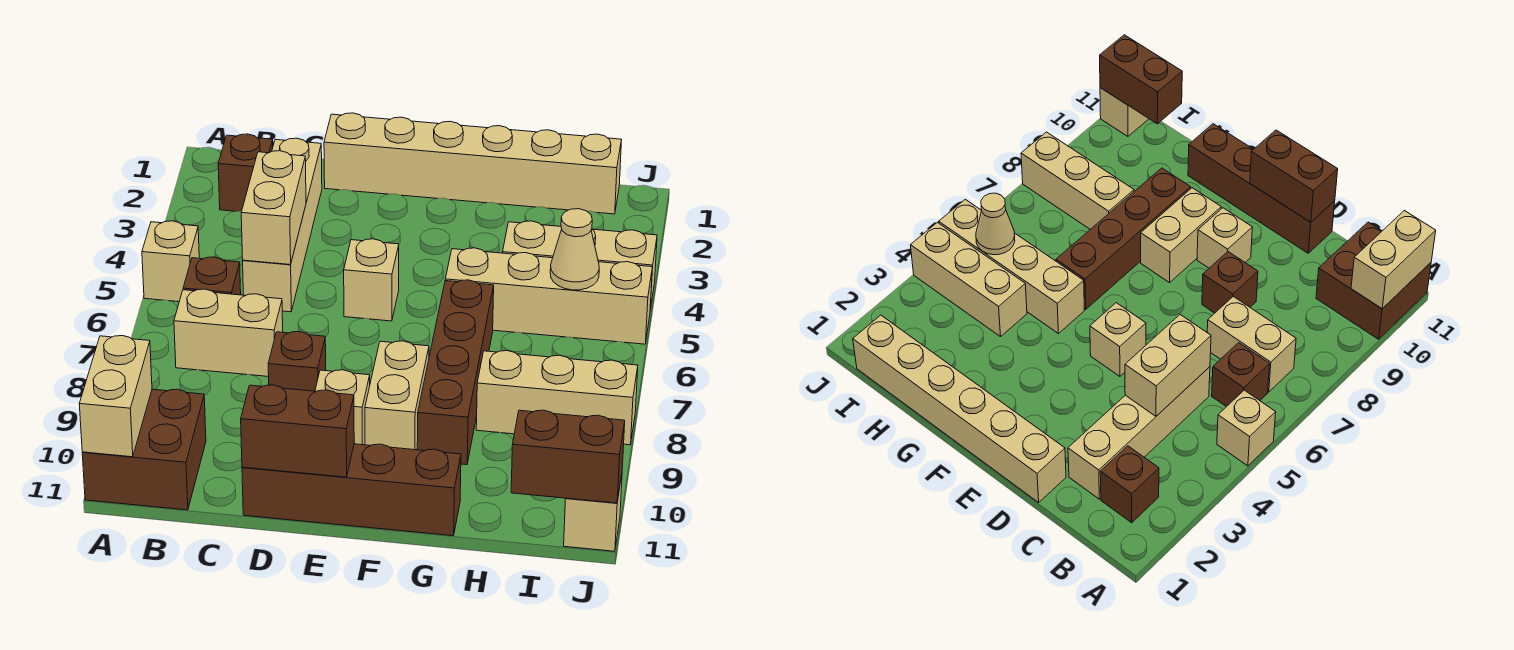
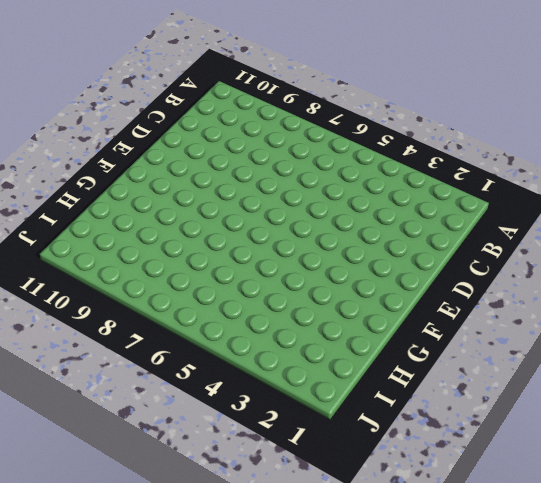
none -> tan 1x1 brick [142,221,199,302]
none -> brown 2x2 brick [82,389,206,510]
none -> brown 1x1 brick [218,134,273,211]

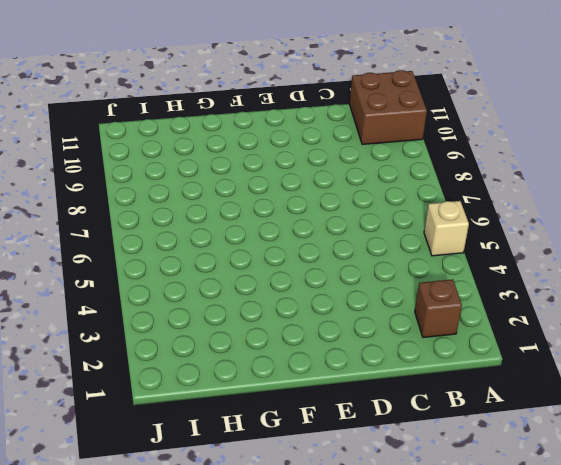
none -> brown 1x1 brick [183,257,241,295]
none -> tan 1x2 brick [174,289,283,377]
none -> tan 1x4 brick [243,138,322,312]

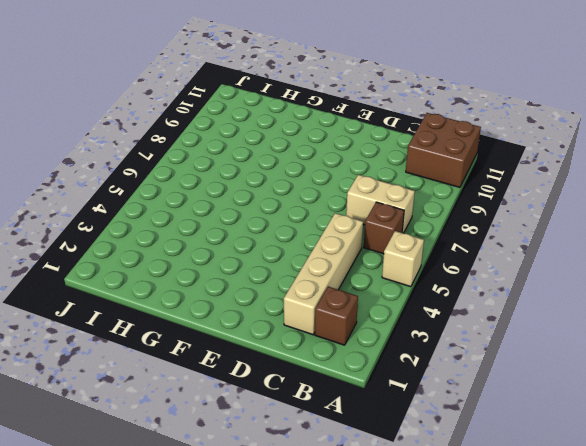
none -> tan 1x6 brick [324,113,621,214]
none -> brown 1x1 brick [268,332,326,391]
none -> brown 1x4 brick [242,444,461,536]

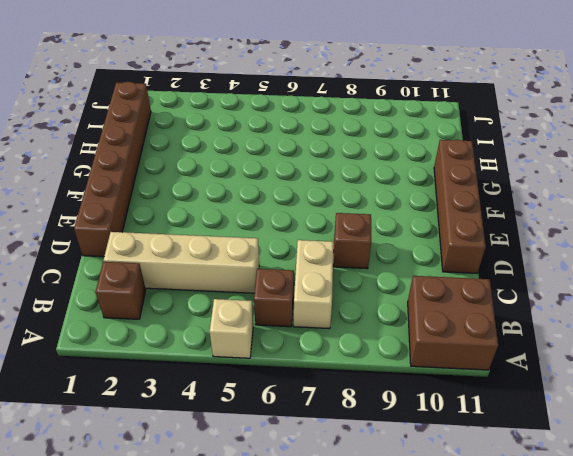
brown 1x6 brick [74,82,151,257] -> tan 1x6 brick [324,113,621,214]
none -> tan 1x1 brick [344,239,399,321]
none -> tan 1x1 brick [315,370,370,445]
none -> tan 1x2 brick [365,341,429,450]

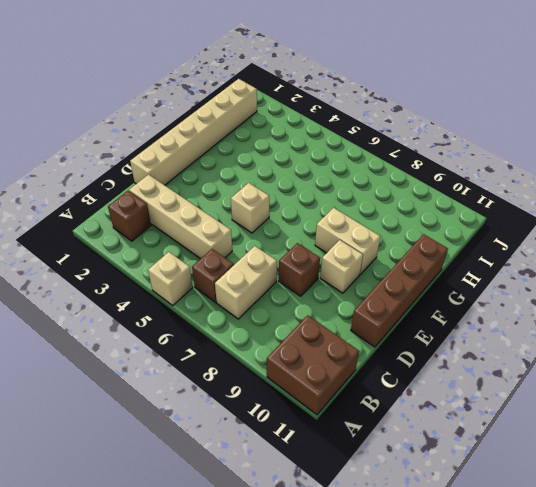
none -> tan 1x4 brick [445,248,652,344]
none -> brown 1x4 brick [417,280,494,465]
none -> tan 1x3 brick [503,221,657,310]

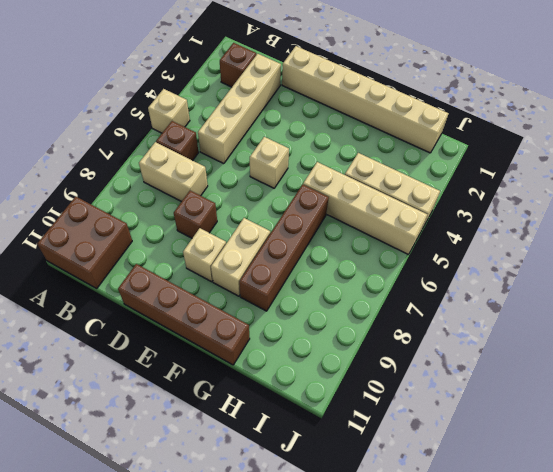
none -> tan 1x3 brick [476,351,638,445]
none -> tan 1x1 brick [564,475,622,551]
none -> tan 1x2 brick [79,336,152,457]

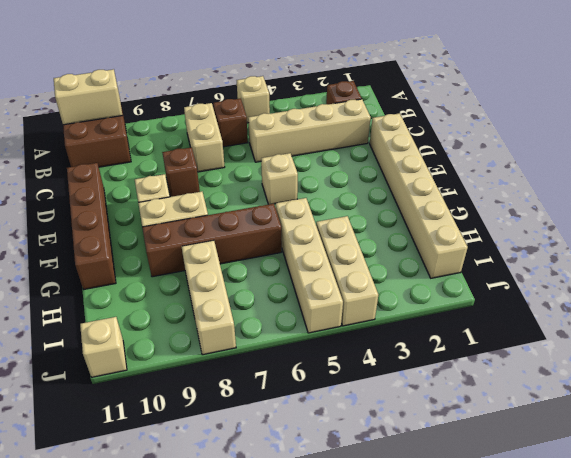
none -> tan 1x2 brick [241,151,306,265]
none -> brown 1x2 brick [241,385,354,477]
none -> tan 1x1 cone [550,209,599,290]

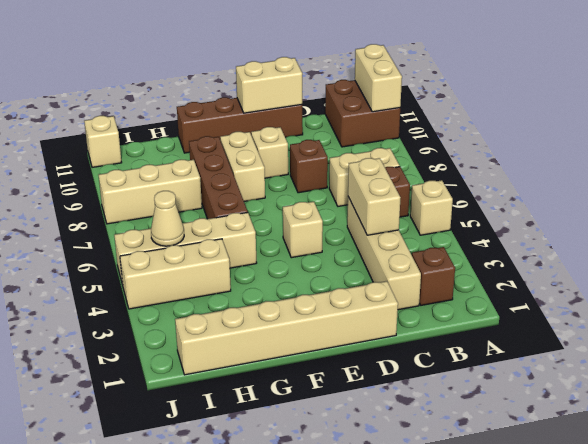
tan 1x2 brick [236,57,302,113] -> brown 1x2 brick [241,385,354,477]
none -> brown 1x2 brick [511,410,625,503]

